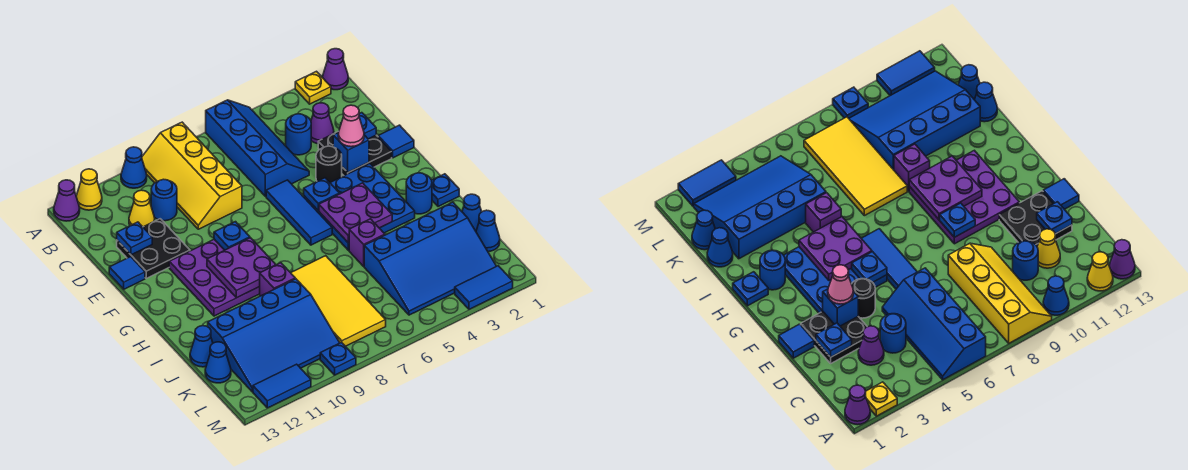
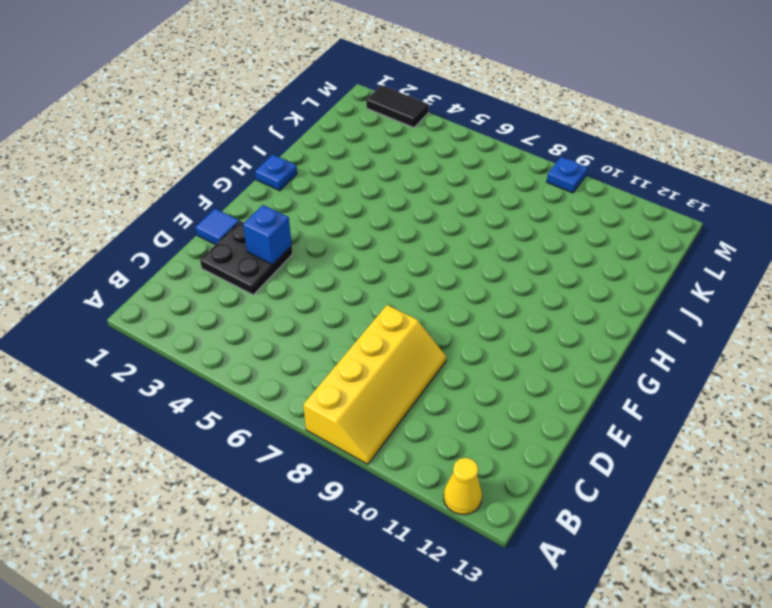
black 1x2 tile [366,85,429,128] -> blue 1x2 tile [455,266,513,309]
none -> purple 1x1 cone [323,49,348,90]
none -> yellow 1x1 plate [295,71,331,104]
none -> blue 2x4 slope [206,100,309,197]
none -> blue 1x1 cone [121,147,147,188]

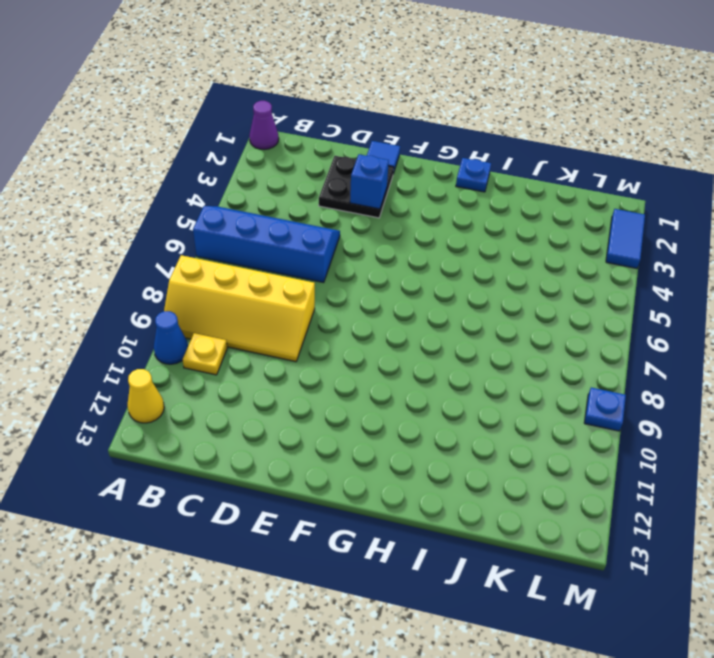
yellow 1x1 plate [183,333,227,375] -> yellow 1x1 plate moved to [295,71,331,104]
none -> purple 1x1 cone [54,180,80,221]
none -> purple 1x1 cone [311,103,334,144]
none -> blue 1x1 round brick [286,114,311,155]
none -> blue 1x1 round brick [151,179,177,221]

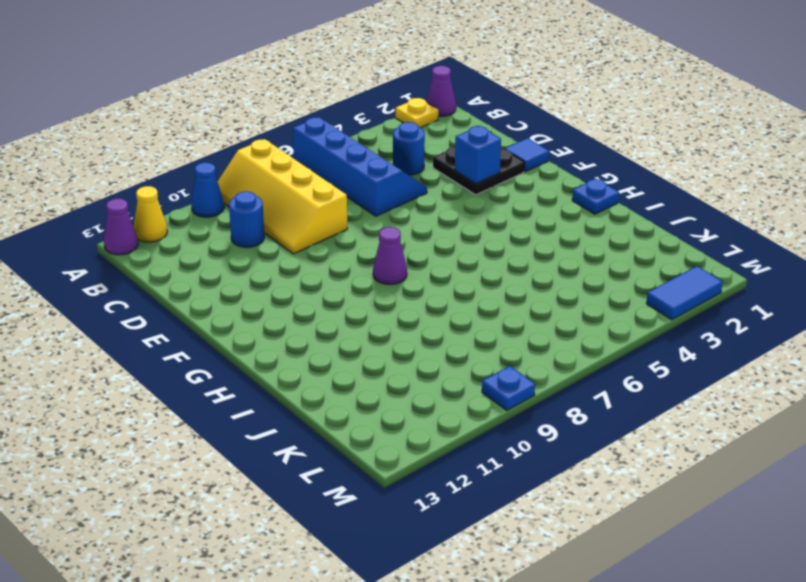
purple 1x1 cone [373,227,407,284] -> purple 1x1 cone moved to [311,103,334,144]
none -> yellow 1x1 cone [129,190,155,227]
none -> black 2x2 plate [117,219,190,278]
none -> black 1x1 round brick [316,146,342,182]
none -> blue 1x3 tile [266,180,332,245]

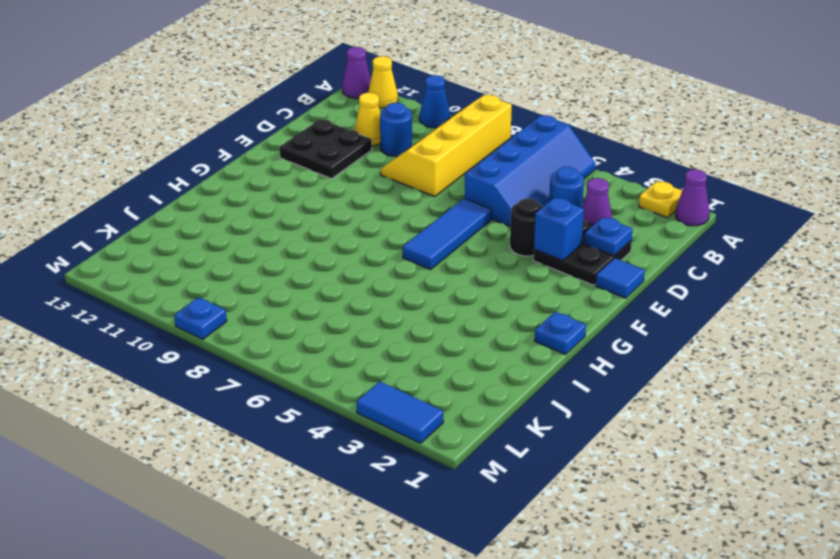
none -> blue 1x1 tile [109,257,145,289]
none -> blue 3x3 plate [304,163,415,250]
none -> purple 3x3 plate [169,239,260,316]
none -> blue 1x1 round brick [406,173,432,214]

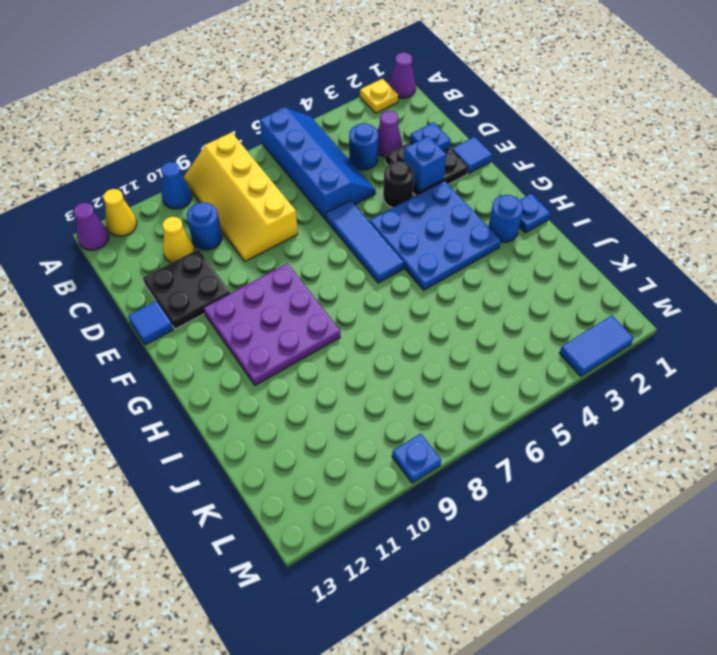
none -> purple 1x1 brick [349,219,385,266]
none -> yellow 2x4 tile [291,256,386,346]
none -> purple 1x1 brick [260,263,295,296]
none -> blue 1x1 cone [462,194,482,231]

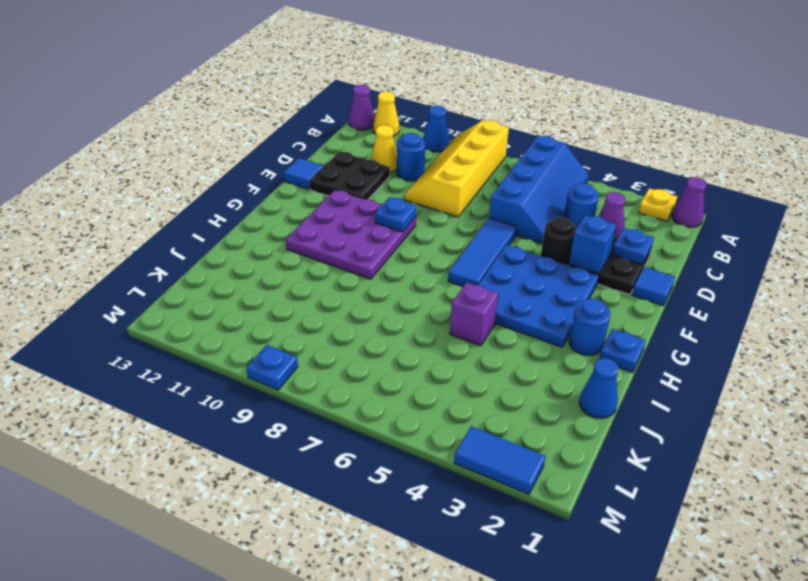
none -> yellow 2x4 tile [291,256,386,346]
none -> purple 1x1 brick [260,263,295,296]
none -> blue 3x4 slope [364,202,496,315]
none -> blue 3x4 slope [208,279,340,392]

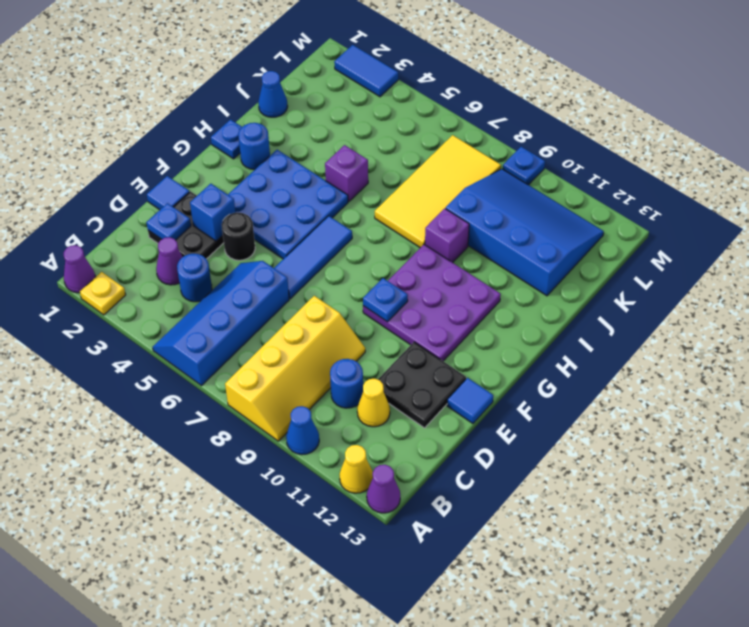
none -> blue 3x4 slope [364,202,496,315]
none -> blue 1x1 cone [190,326,213,367]
none -> blue 1x1 cone [476,210,500,252]
none -> blue 1x1 cone [205,342,231,383]

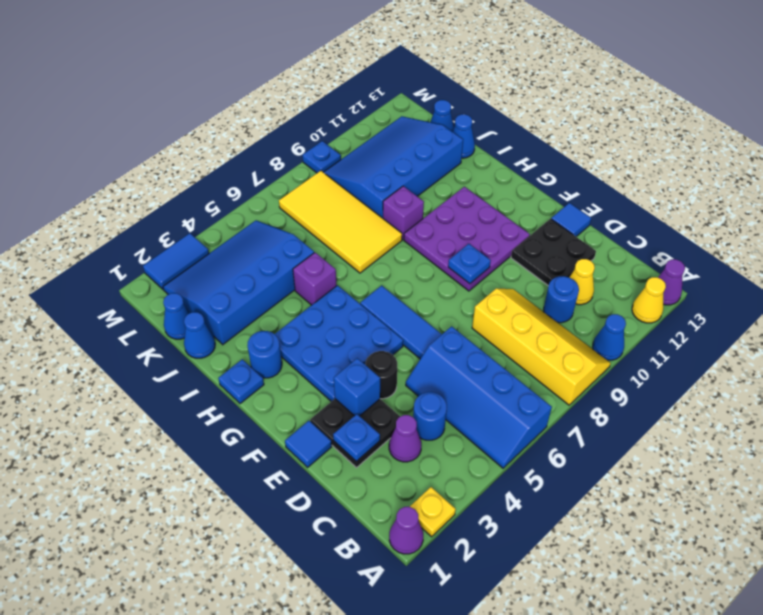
none -> blue 1x2 tile [253,364,311,408]
none -> blue 1x1 plate [117,222,152,255]
none -> blue 1x1 plate [304,178,339,210]
none -> purple 2x2 plate [319,183,392,243]

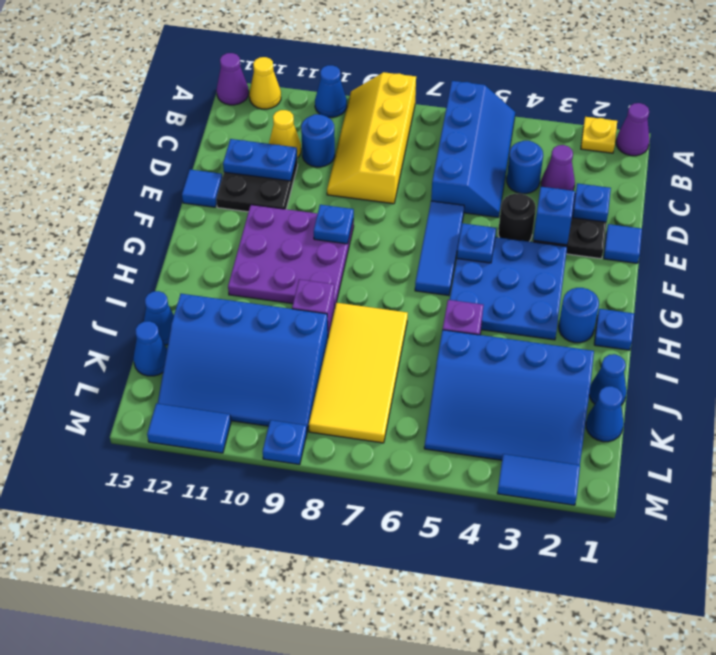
blue 1x2 plate [223,139,297,181] -> blue 1x1 plate [117,222,152,255]
none -> purple 2x2 plate [319,183,392,243]
none -> purple 2x2 plate [207,238,276,298]
none -> pink 1x1 cone [338,105,364,147]

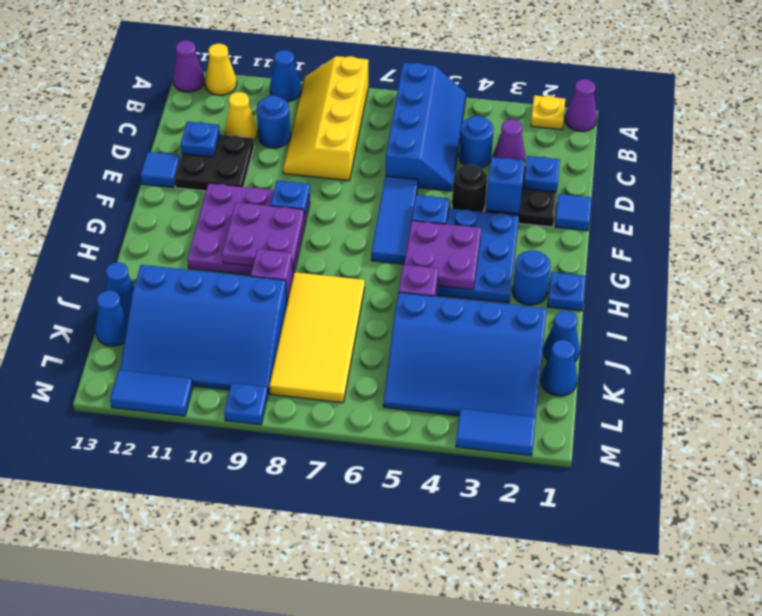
none -> pink 1x1 cone [338,105,364,147]

